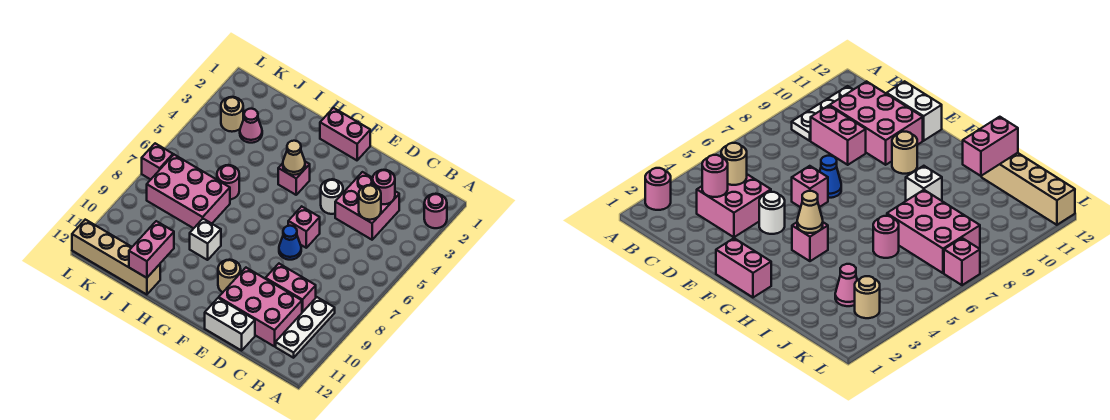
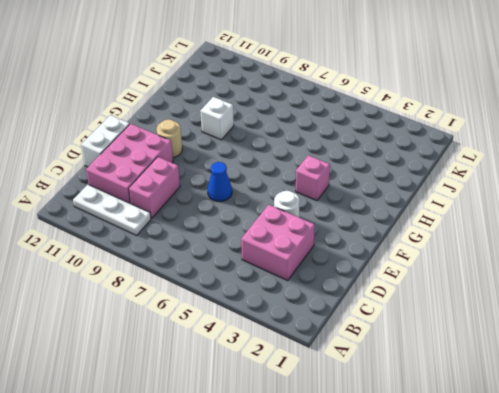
none -> pink 1x1 round brick [424,194,447,228]
none -> pink 1x1 brick [288,207,320,248]
none -> pink 1x2 brick [320,108,370,160]

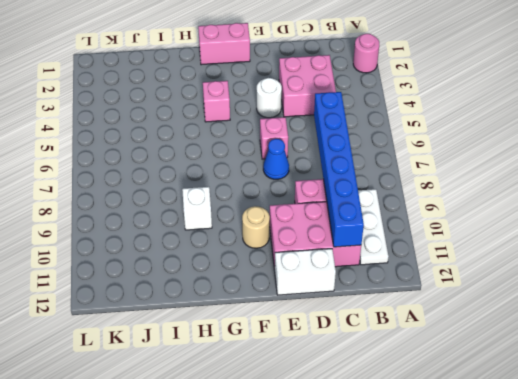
blue 1x6 brick [314,92,364,247] -> none
none -> pink 1x1 round brick [217,165,239,199]
none -> pink 2x3 brick [147,155,230,228]
none -> tan 1x4 brick [72,220,160,295]

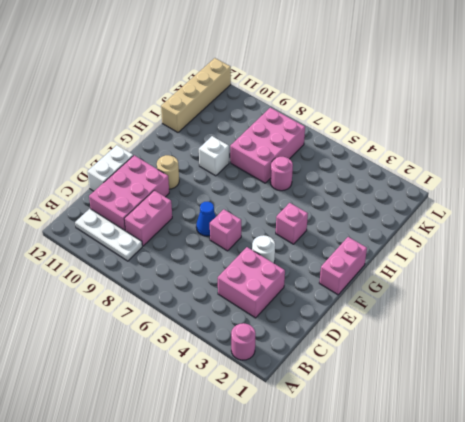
none -> pink 1x1 cone [240,109,262,143]
none -> tan 1x1 round brick [221,97,243,132]
none -> pink 1x1 brick [142,143,173,179]

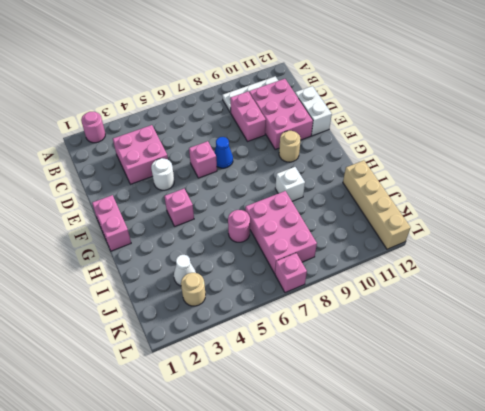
white 1x1 cone [174,255,196,286] -> pink 1x1 cone [240,109,262,143]
none -> pink 1x1 round brick [373,170,395,204]
none -> tan 1x1 round brick [359,185,381,220]
none -> tan 1x1 cone [283,141,305,175]

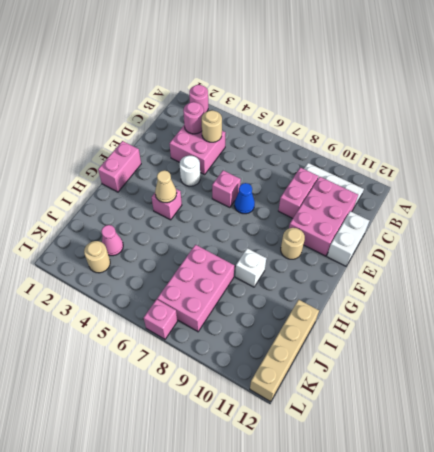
none -> pink 1x1 round brick [217,165,239,199]
none -> pink 1x2 brick [129,221,174,278]

